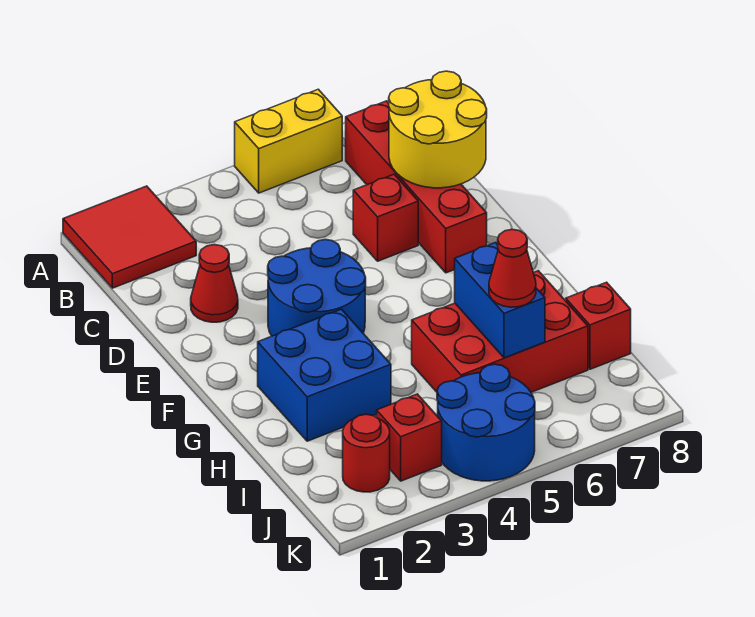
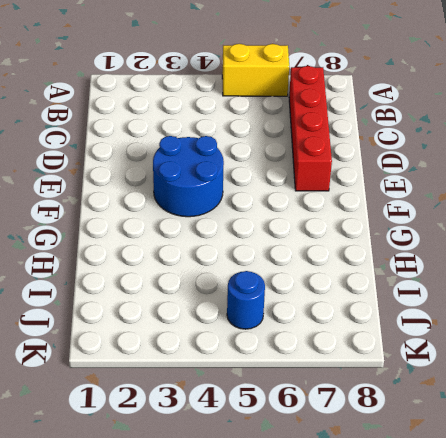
blue 1x1 round brick [227,271,265,329] -> blue 2x2 round brick [437,364,535,481]
none -> red 2x2 tile [63,186,196,288]
none -> red 1x1 cone [191,245,238,322]
none -> red 1x1 brick [353,174,418,261]

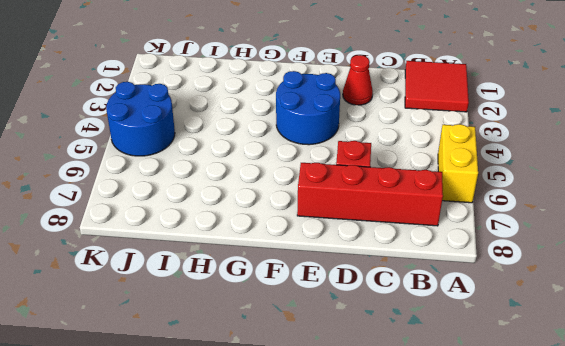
none -> blue 2x2 brick [258,309,391,441]
none -> red 2x3 brick [412,271,588,392]
none -> red 1x1 brick [566,282,631,369]

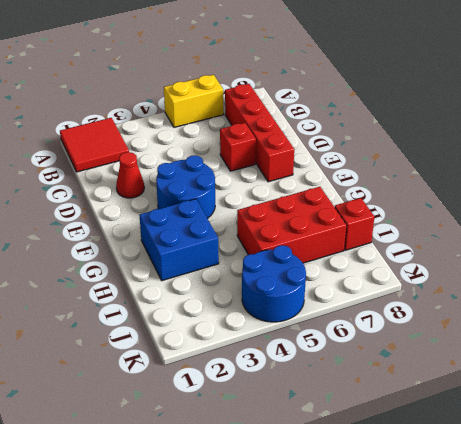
none -> red 1x1 round brick [343,414,390,492]
none -> red 1x1 brick [377,394,442,481]
none -> yellow 2x2 round brick [389,71,487,188]

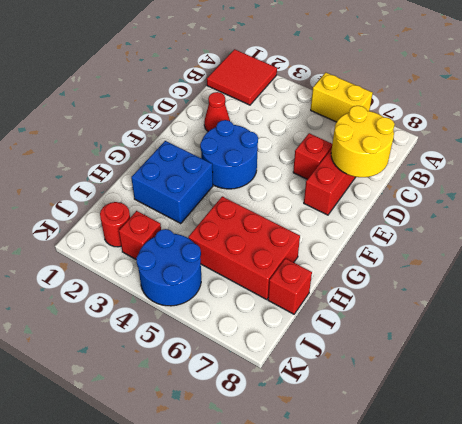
none -> blue 1x2 brick [455,243,545,358]
none -> red 1x1 cone [489,229,536,307]

